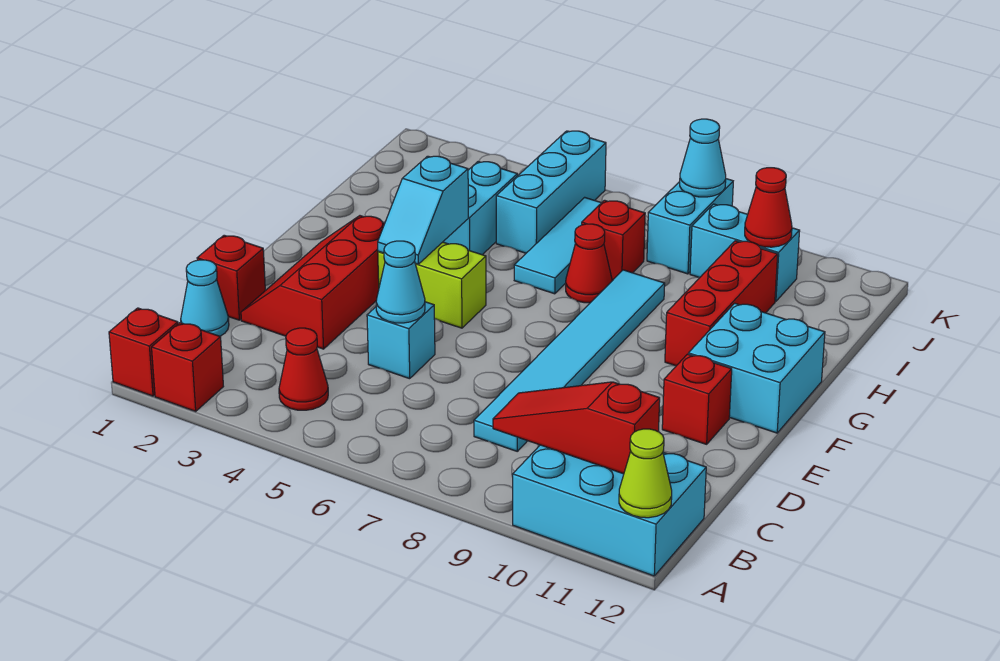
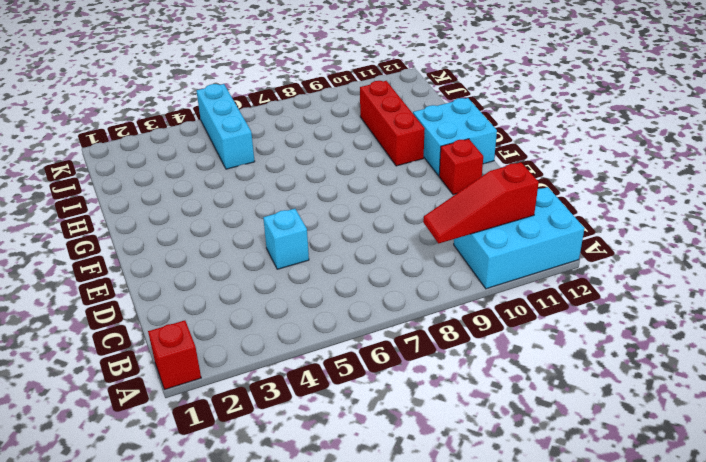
none -> red 1x1 brick [152,323,223,411]
none -> red 1x1 cone [279,328,328,410]
none -> cyan 1x1 cone [181,260,229,336]

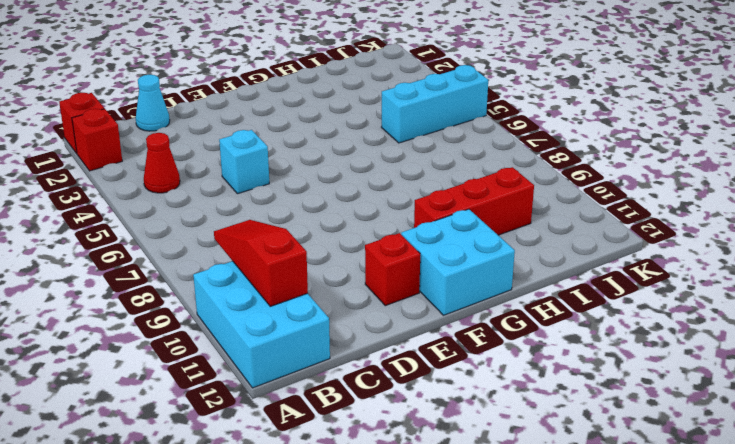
none -> cyan 1x6 tile [474,270,665,451]
none -> red 1x1 brick [197,235,265,320]
none -> red 2x3 slope [241,216,385,349]

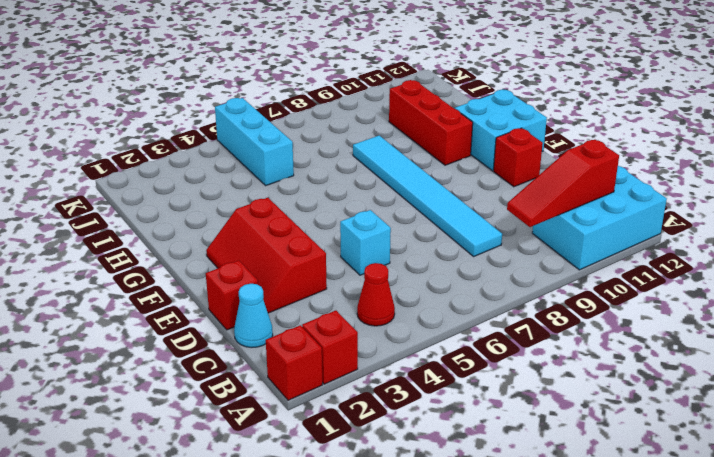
none -> lime 1x2 brick [378,242,486,328]
none -> cyan 1x2 brick [443,162,518,255]
none -> cyan 1x3 tile [514,197,601,294]

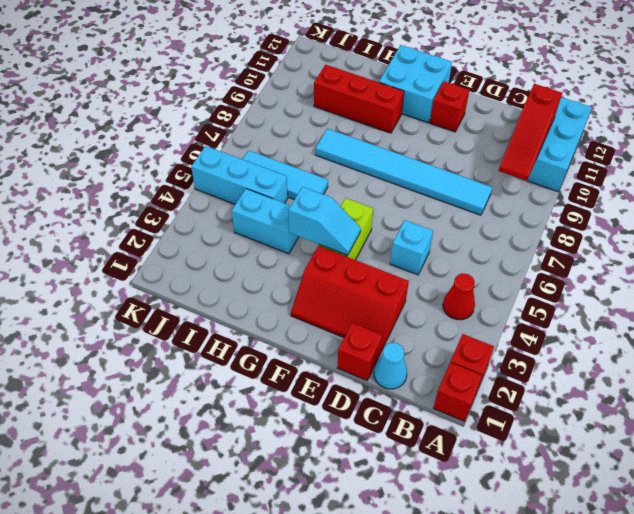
none -> red 1x1 cone [566,224,612,303]
none -> red 1x1 brick [582,200,645,281]
none -> cyan 1x2 brick [647,179,733,274]

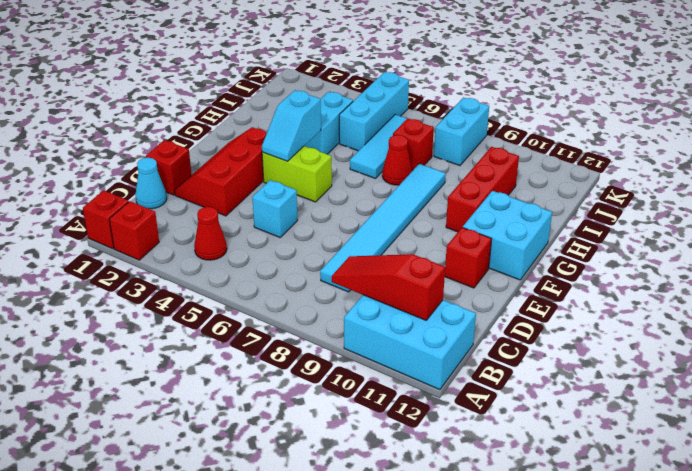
none -> cyan 1x2 brick [690,204,800,302]
none -> lime 1x1 cone [619,429,672,518]
none -> cyan 1x1 cone [376,241,425,323]

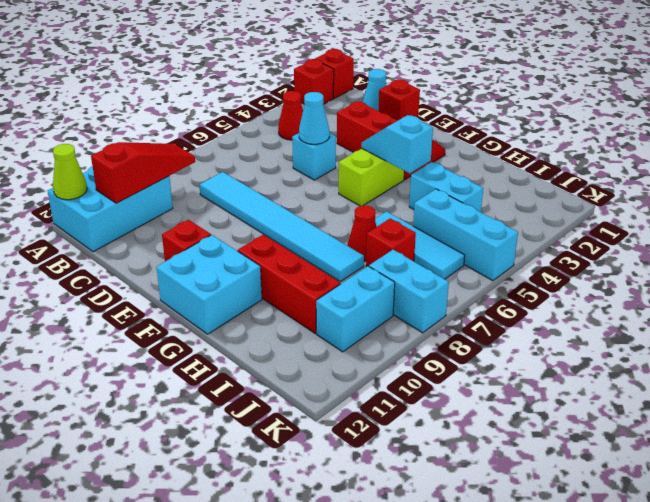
none -> red 1x1 cone [745,168,792,247]
none -> cyan 1x1 cone [680,119,726,197]

